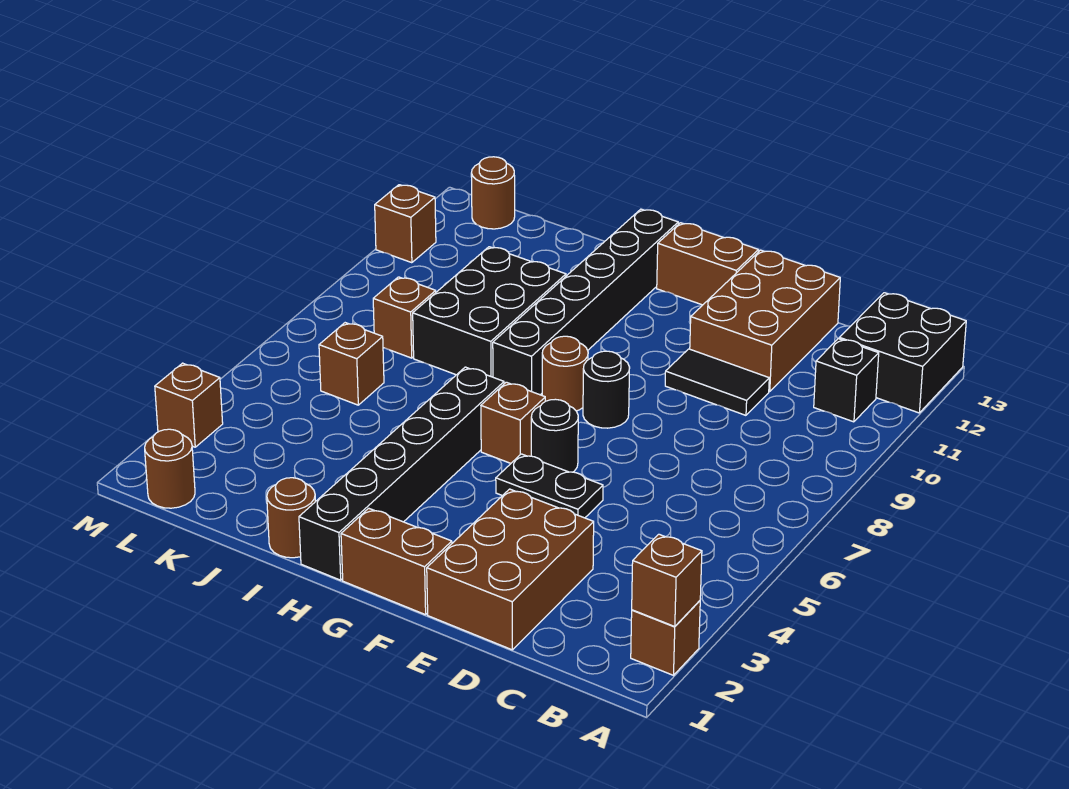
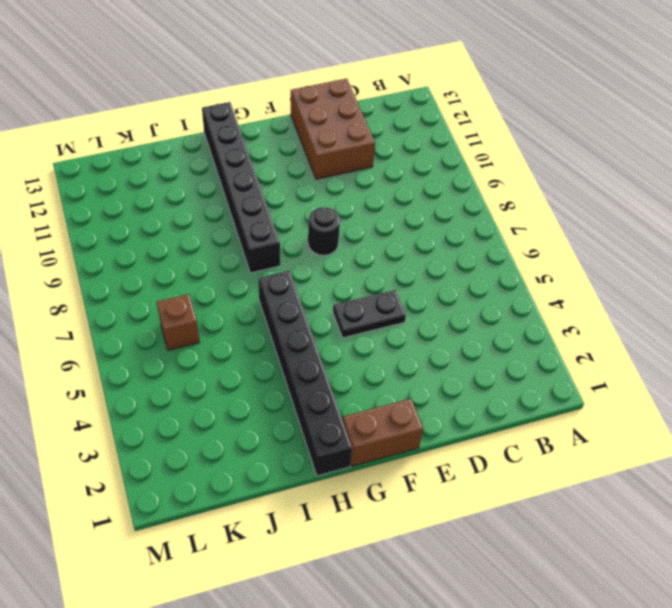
none -> brown 1x1 brick [631,601,700,675]
none -> black 2x2 brick [839,293,966,413]
none -> black 1x1 brick [814,339,879,422]

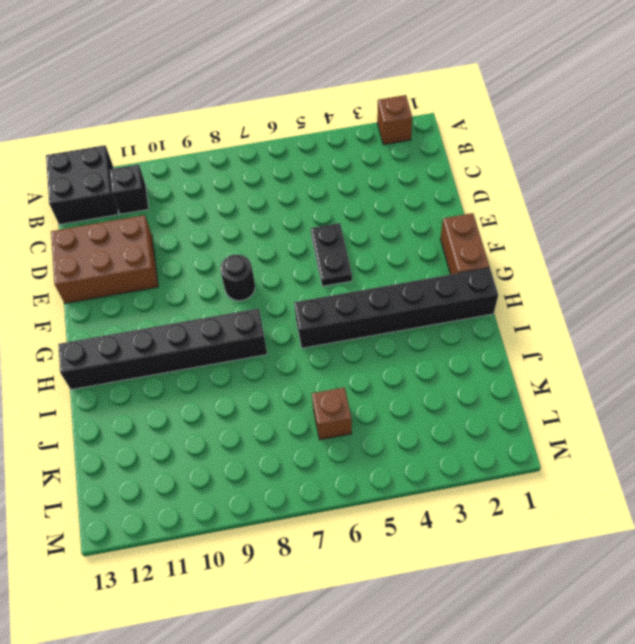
none -> brown 2x3 brick [427,489,594,650]
none -> black 1x2 tile [665,349,769,415]
none -> black 1x1 round brick [531,399,578,472]

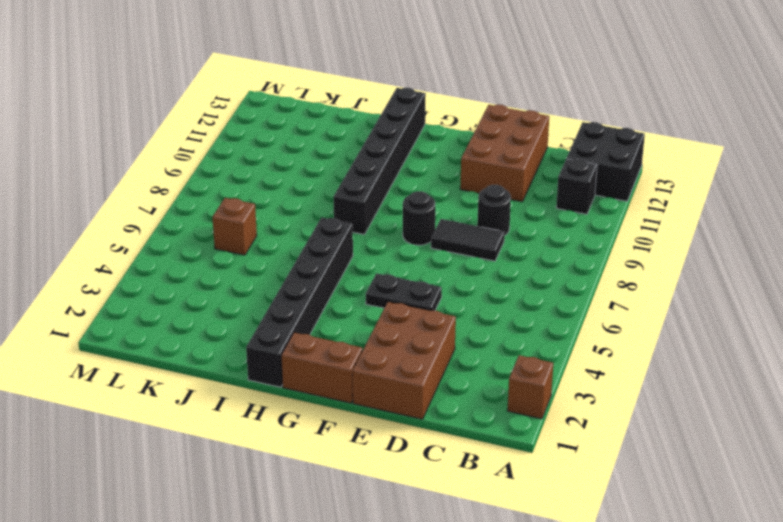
black 1x2 tile [431,219,505,261] -> black 1x2 tile moved to [665,349,769,415]
black 1x1 round brick [477,185,511,236] -> black 1x1 round brick moved to [531,399,578,472]
none -> brown 1x2 brick [657,223,759,305]
none -> brown 1x1 brick [481,382,545,463]
none -> brown 1x1 round brick [542,336,588,411]

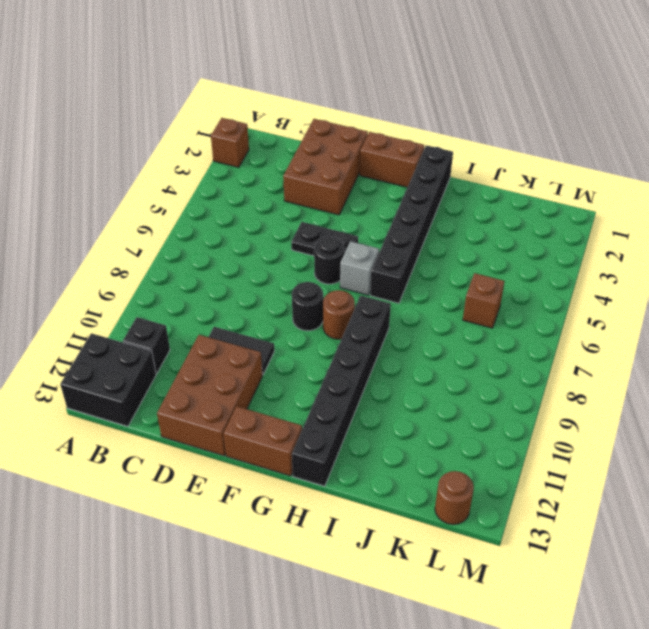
grey 1x1 brick [340,241,379,295] -> brown 1x1 brick [481,382,545,463]
none -> brown 1x1 round brick [267,478,315,558]
none -> black 2x3 brick [413,247,566,377]
none -> brown 1x1 brick [373,277,436,358]

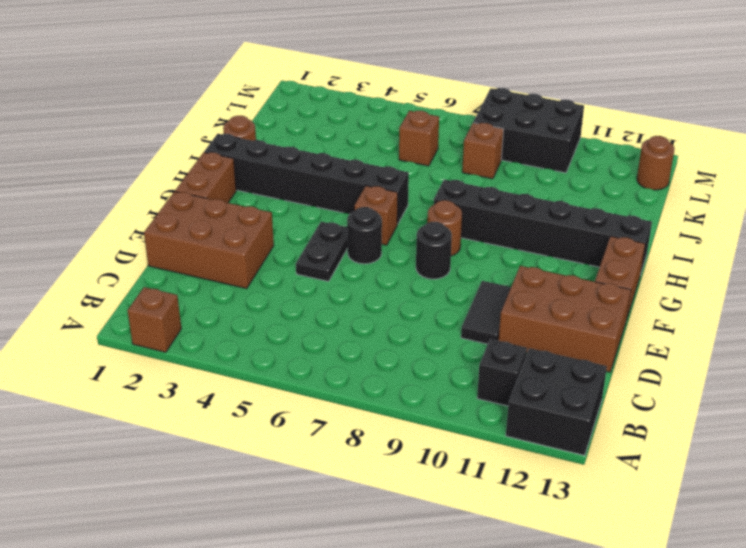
black 2x3 brick [473,88,584,173] -> black 2x3 brick moved to [413,247,566,377]
none -> brown 1x1 round brick [145,429,195,508]
none -> brown 1x1 brick [155,363,223,447]
none -> brown 1x1 brick [375,185,436,263]

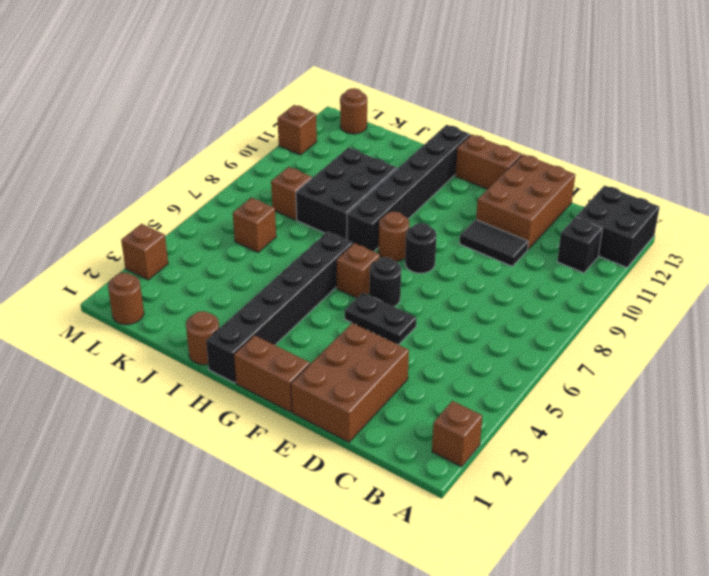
none -> brown 1x1 brick [632,534,702,627]

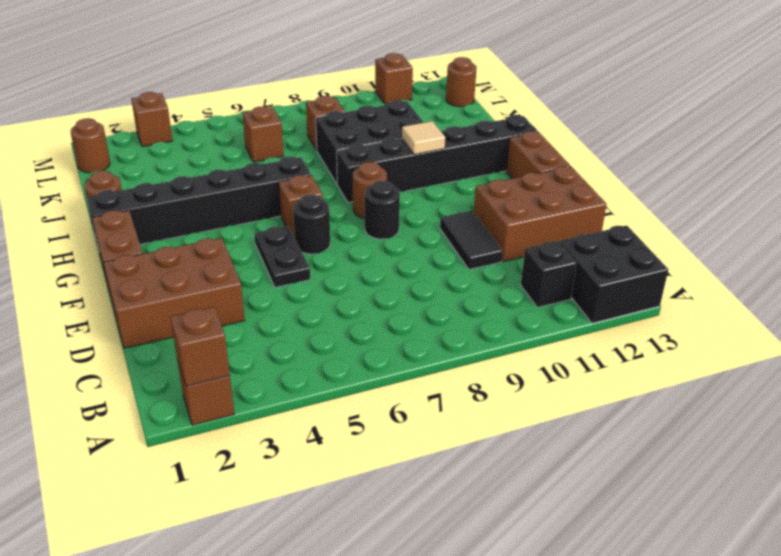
tan 1x1 tile [402,121,445,154] -> none

